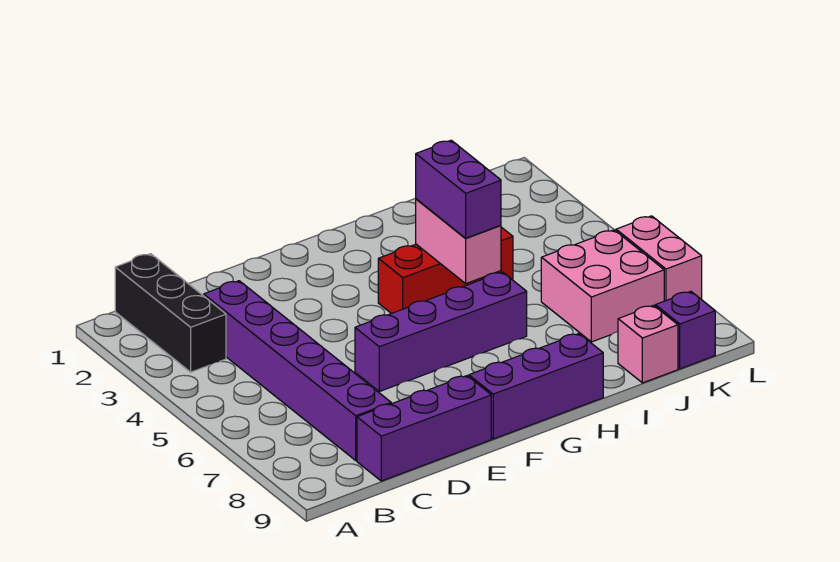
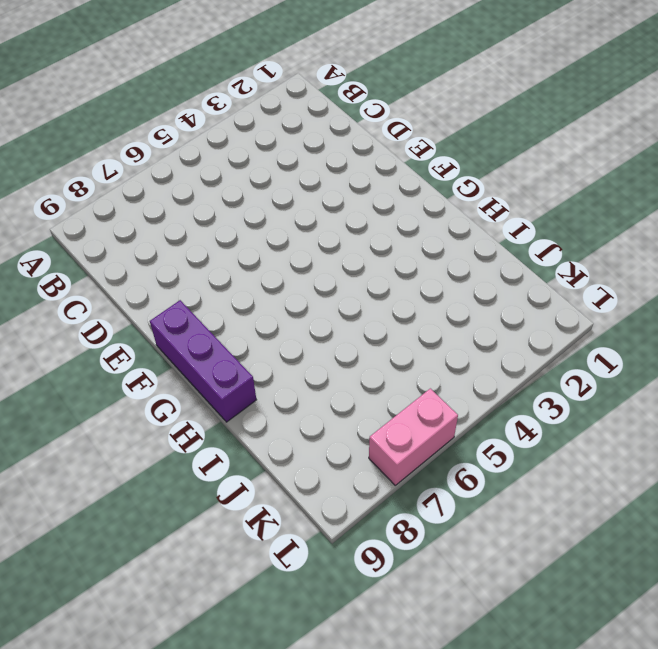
none -> black 1x3 brick [115,254,226,372]
none -> purple 1x6 brick [204,281,391,460]
none -> purple 1x3 brick [357,376,491,481]

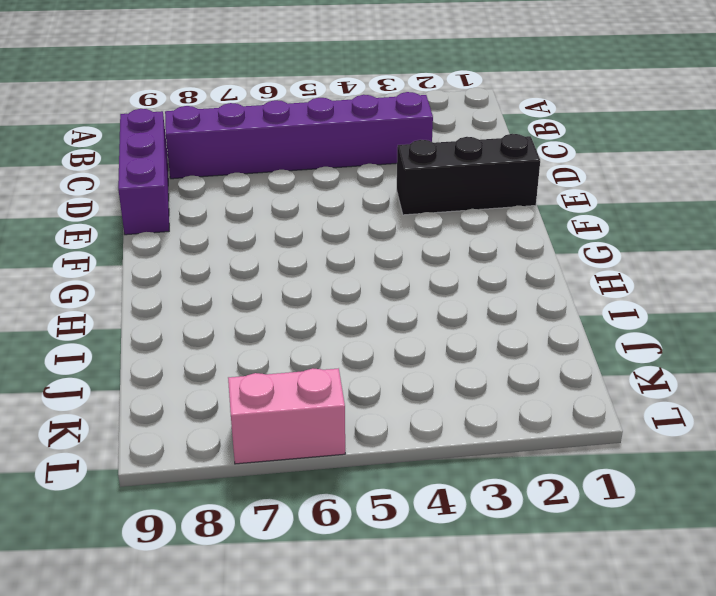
black 1x3 brick [397,134,540,215] -> black 1x3 brick moved to [115,254,226,372]
none -> purple 1x4 brick [355,272,527,392]
none -> purple 1x3 brick [469,334,603,439]
none -> red 1x3 brick [378,227,513,314]

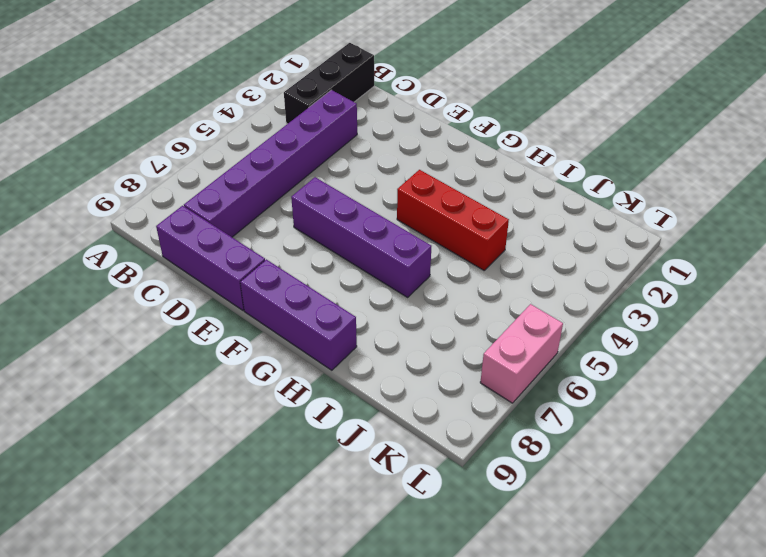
none -> pink 2x2 brick [541,230,664,342]
none -> pink 1x1 brick [618,305,678,383]
none -> purple 1x1 brick [655,291,715,369]

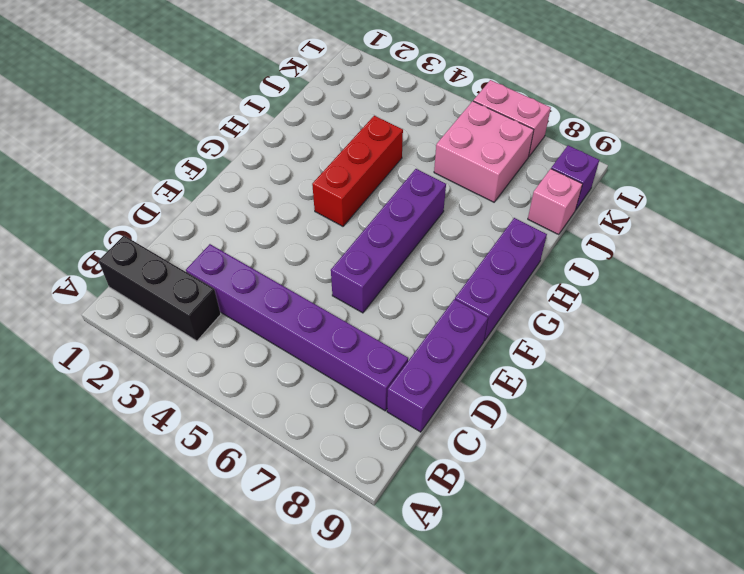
none -> pink 1x2 brick [416,199,501,283]
none -> purple 1x2 brick [416,140,501,238]

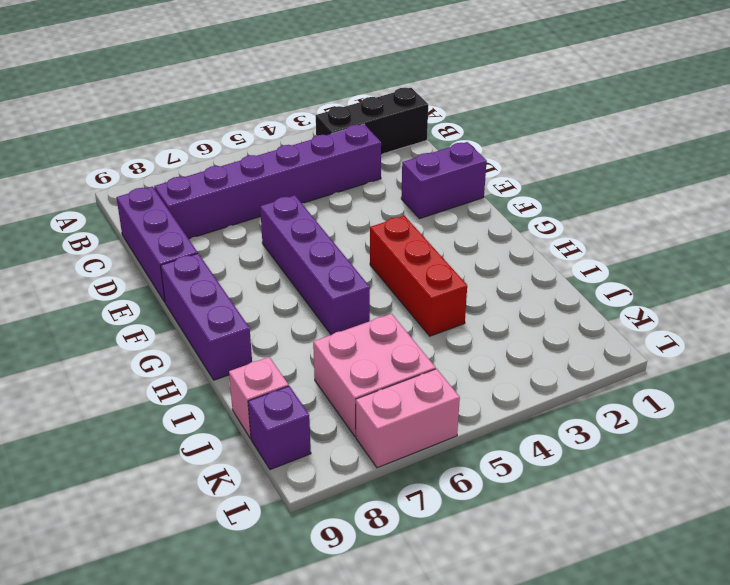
purple 1x2 brick [401,142,487,219] -> purple 1x2 brick moved to [416,140,501,238]
none -> pink 1x2 brick [416,199,501,283]

